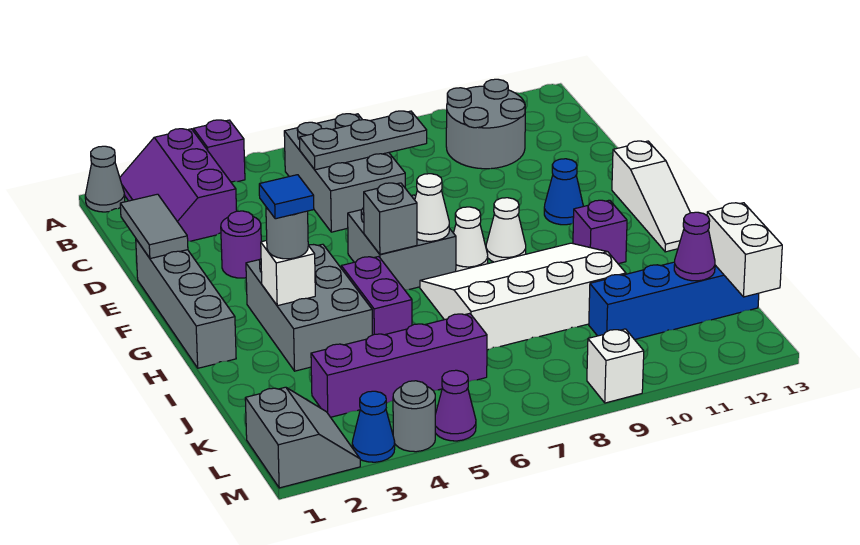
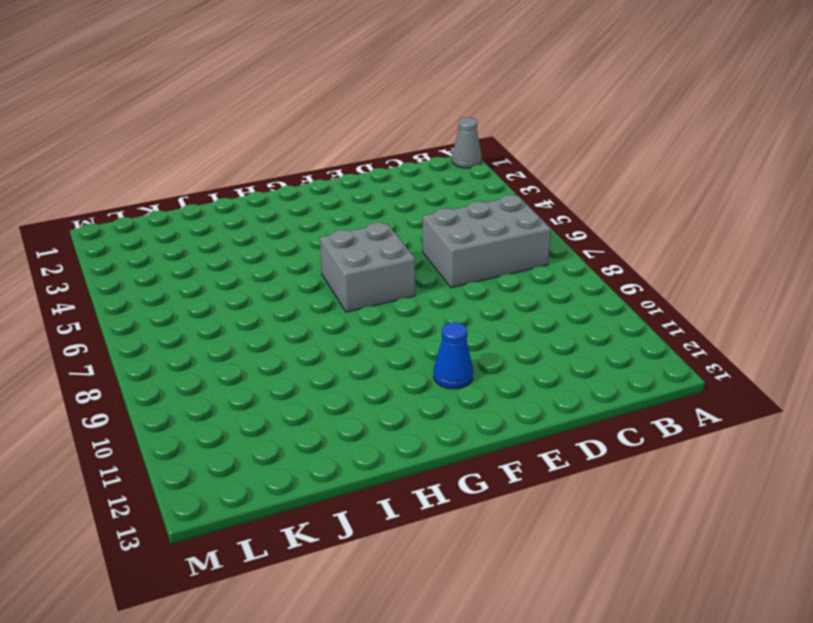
none -> purple 2x3 slope [120,129,237,241]
none -> purple 1x1 brick [193,120,245,182]
none -> grey 2x2 round brick [446,79,526,169]
none -> grey 1x4 brick [136,239,236,368]

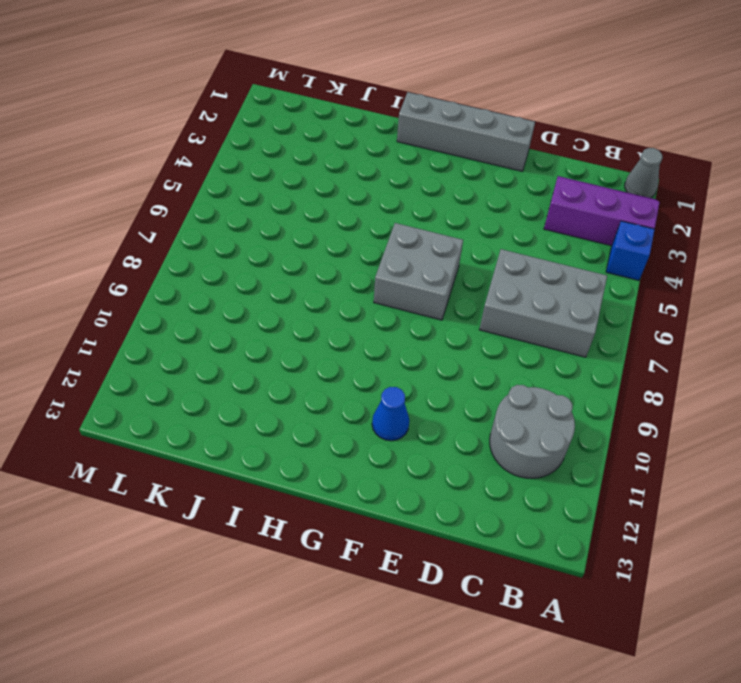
blue 1x1 brick [606,221,655,280] -> purple 1x1 brick [193,120,245,182]
none -> purple 1x1 round brick [221,211,261,278]
none -> white 1x3 slope [612,141,690,252]
none -> grey 2x3 brick [246,244,372,371]
none -> white 1x1 cone [454,207,488,271]

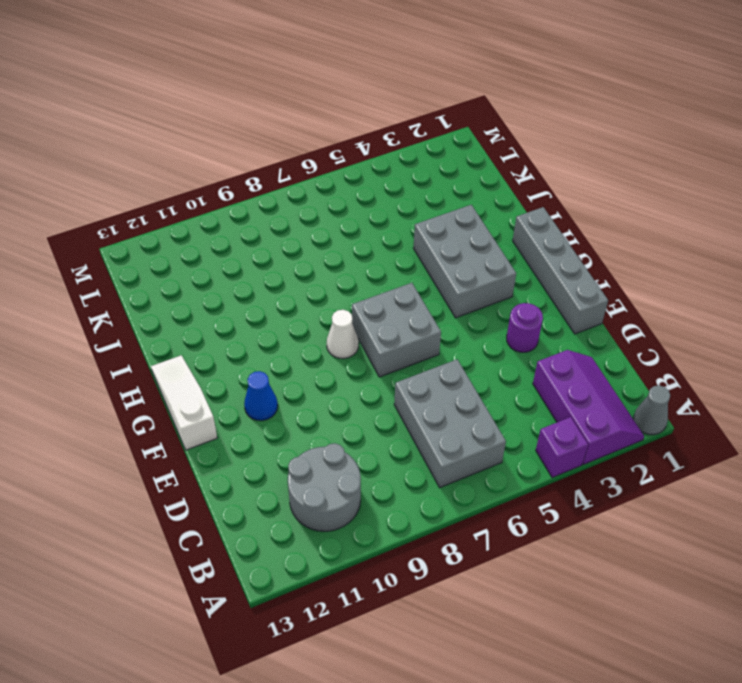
none -> white 1x1 cone [486,198,526,262]
none -> purple 1x2 brick [341,256,412,335]
none -> white 3x4 slope [420,243,626,350]
none -> purple 1x1 brick [573,200,627,264]

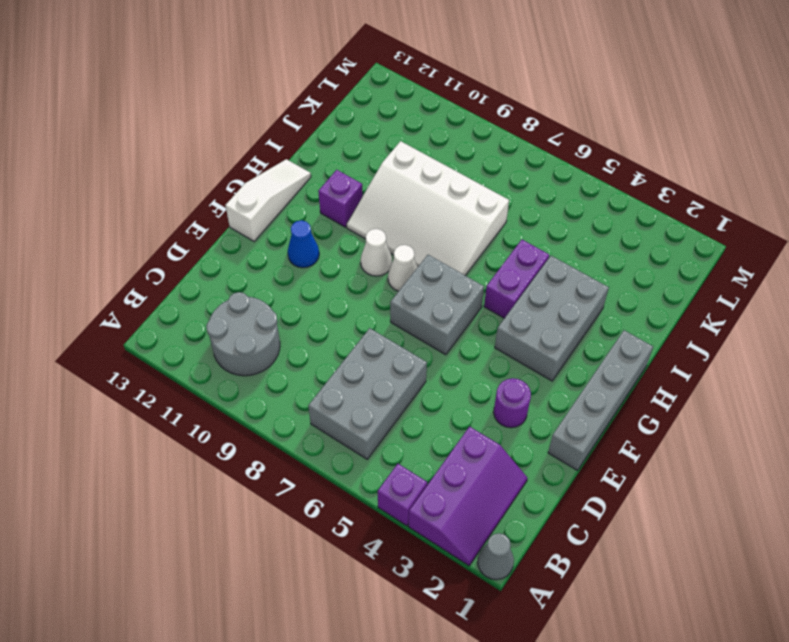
none -> purple 1x4 brick [311,313,487,417]
none -> blue 1x4 brick [589,262,759,340]
none -> grey 2x2 slope [245,387,360,488]
none -> blue 1x1 cone [352,391,395,462]

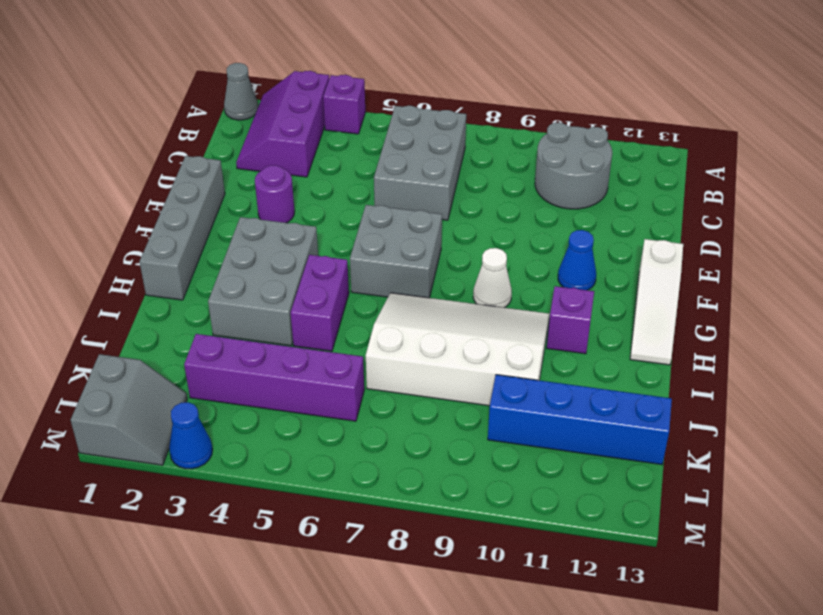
none -> white 1x1 cone [454,207,488,271]
none -> grey 1x1 round brick [393,381,435,452]
none -> purple 1x1 cone [435,370,476,441]
none -> white 1x1 brick [587,329,644,403]

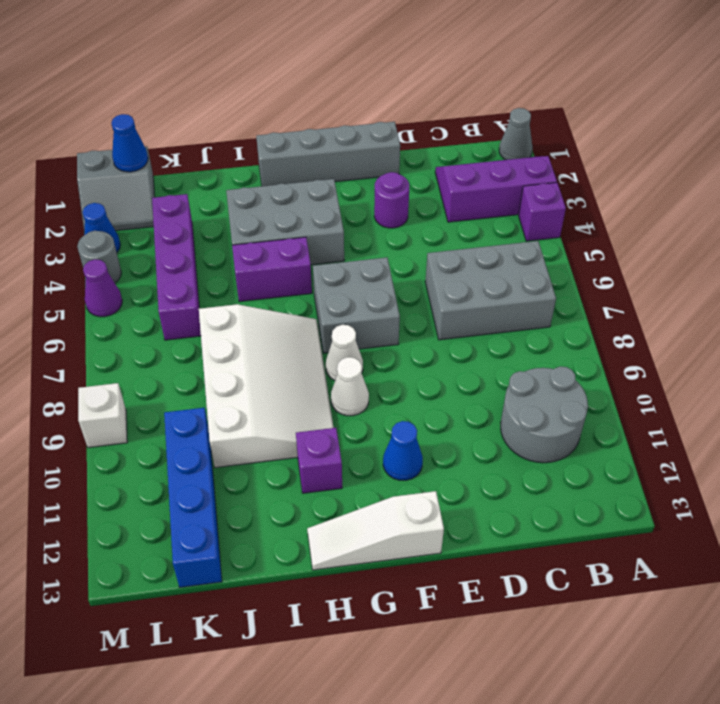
blue 1x1 cone [111,114,148,172] -> none
none -> grey 1x3 plate [300,111,427,170]
none -> grey 1x2 tile [120,194,188,259]
none -> grey 1x1 brick [364,183,417,254]
none -> white 1x1 cone [415,174,449,241]

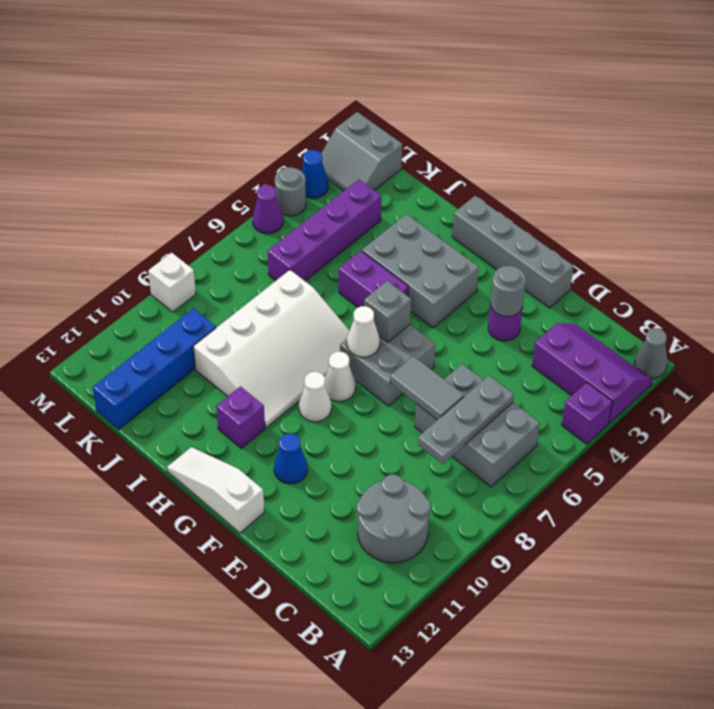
grey 1x2 tile [390,356,464,420] -> grey 1x2 tile moved to [120,194,188,259]
grey 1x1 round brick [491,266,526,316] -> grey 1x1 round brick moved to [266,207,308,259]
none -> white 1x1 brick [261,241,315,306]
none -> purple 1x1 cone [674,212,715,281]
none -> white 1x2 brick [707,203,782,297]
none -> blue 1x1 tile [259,175,314,219]

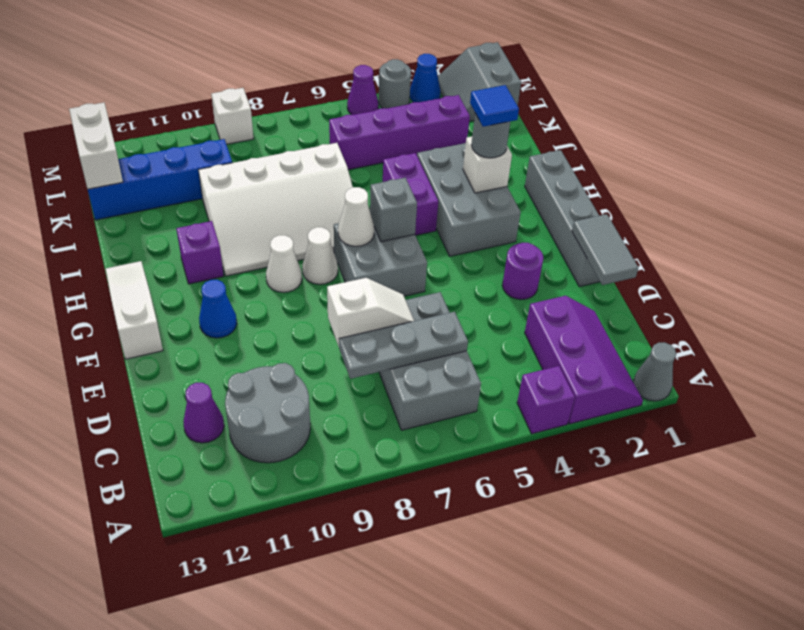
purple 1x1 cone [183,383,224,443] -> purple 1x1 cone moved to [674,212,715,281]
white 1x2 slope [327,278,414,346] -> none

